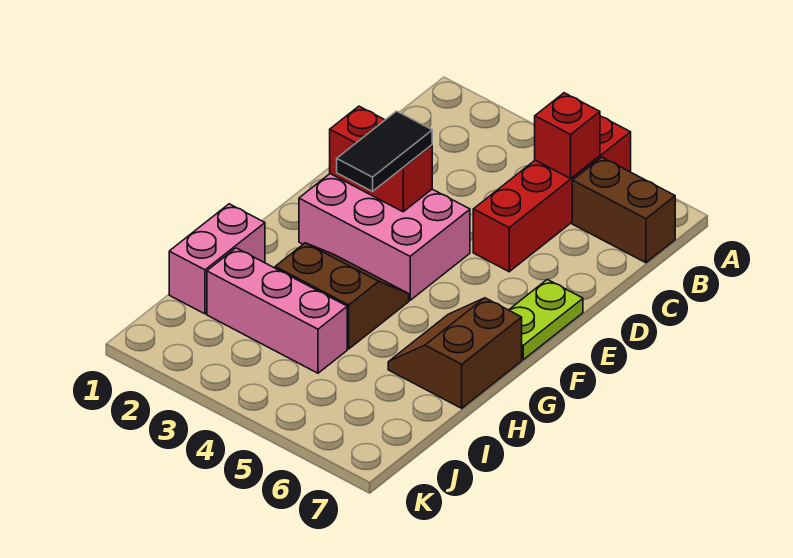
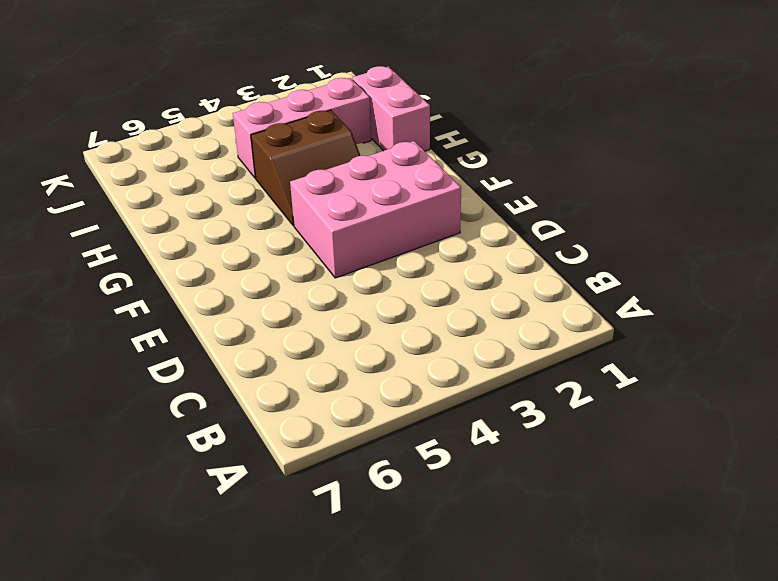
none -> red 1x4 brick [473,116,631,272]
none -> brown 1x2 brick [572,157,675,263]

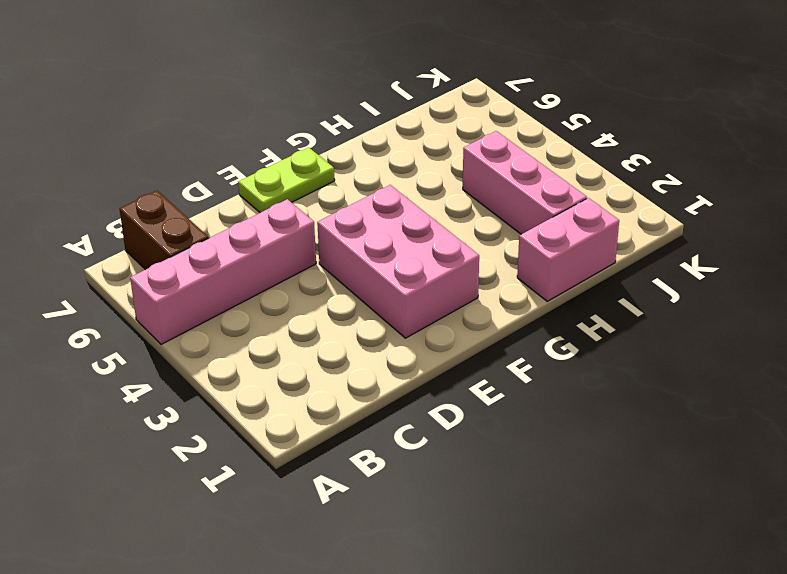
pink 1x4 brick [130,199,316,344] -> red 1x4 brick [473,116,631,272]
none -> brown 2x2 slope [275,243,409,349]
none -> brown 2x2 slope [388,298,522,408]

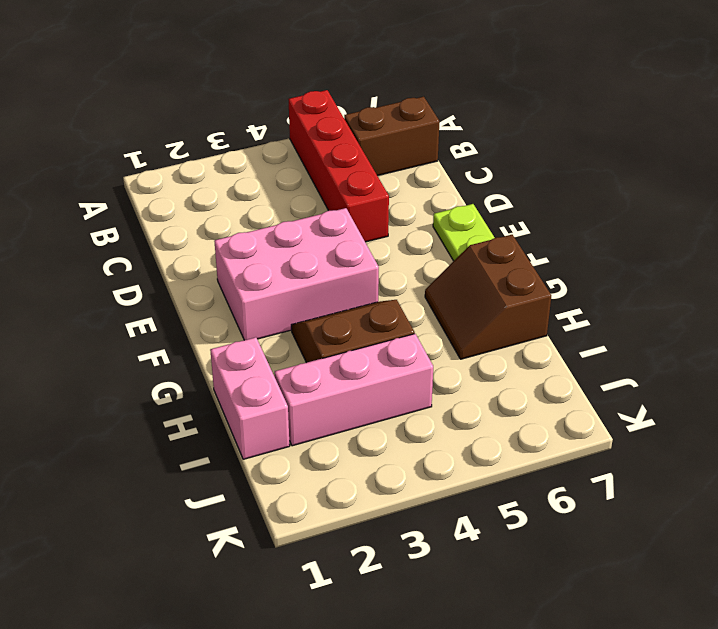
none -> red 1x1 brick [535,93,600,178]
none -> red 1x2 brick [330,106,432,212]

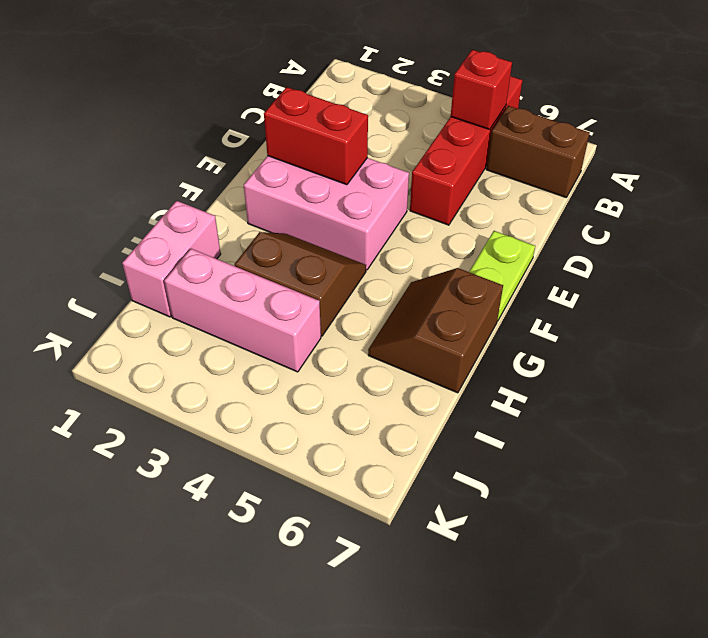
none -> black 1x2 tile [337,111,432,192]

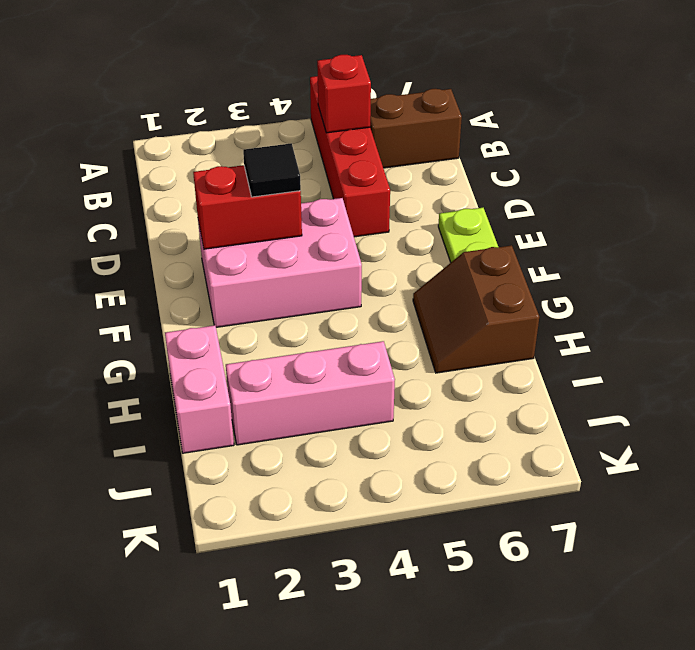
black 1x1 tile [243,143,301,197] -> black 1x2 tile [337,111,432,192]
none -> brown 2x2 slope [275,243,409,349]

